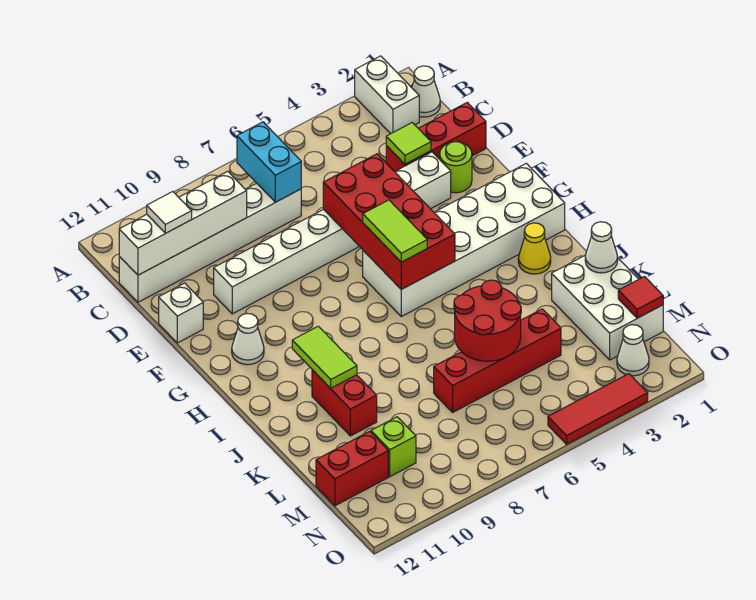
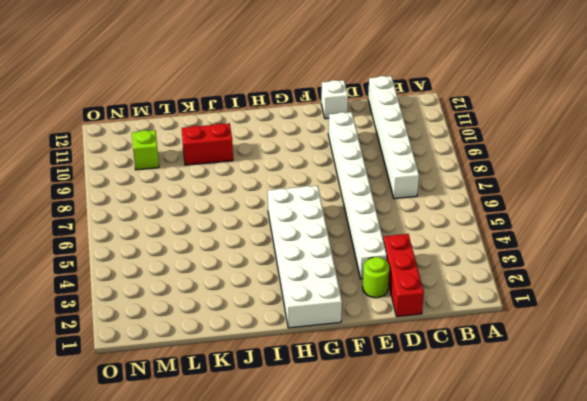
none -> white 1x2 brick [355,56,419,134]
none -> white 1x1 cone [412,66,440,117]
none -> white 1x1 cone [232,314,264,365]

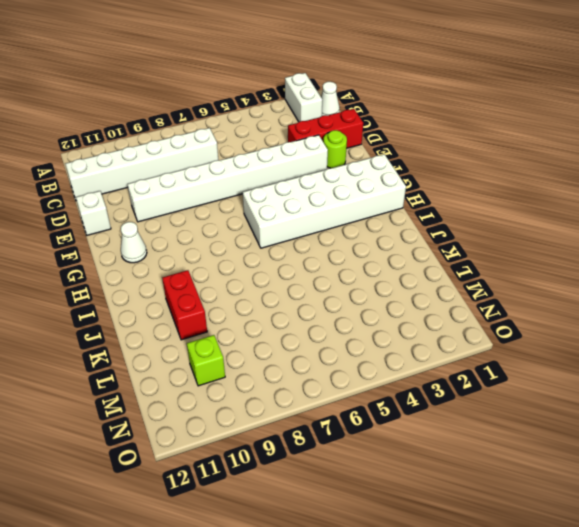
none -> yellow 1x1 cone [518,223,551,274]
none -> white 2x3 brick [552,255,663,360]
none -> red 1x4 brick [434,309,561,412]

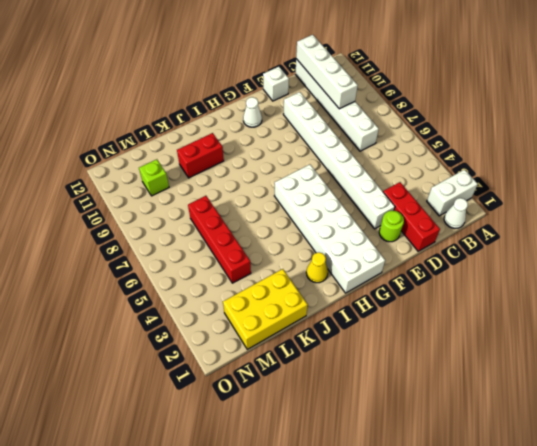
yellow 2x3 brick [223,269,308,349] -> white 2x3 brick [552,255,663,360]
none -> red 1x2 brick [316,431,388,506]
none -> white 1x1 cone [617,325,649,376]
none -> red 1x3 tile [548,374,648,444]

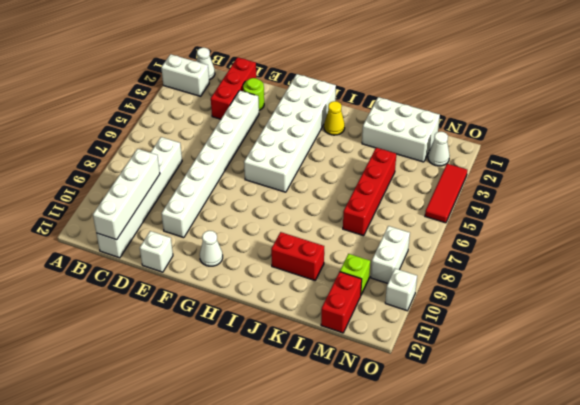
white 1x2 brick [371,226,410,283] -> none
white 1x1 brick [385,269,417,311] -> none
none -> cyan 1x2 brick [237,122,301,202]
none -> lime 1x1 tile [386,123,431,164]
none -> red 2x4 brick [323,154,455,289]

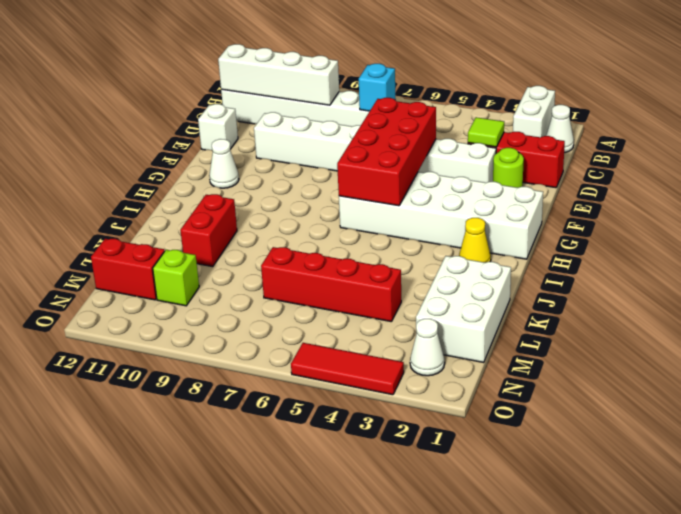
cyan 1x1 brick [359,64,395,111] -> cyan 1x2 brick [237,122,301,202]
none -> lime 1x2 tile [292,326,357,388]
none -> white 1x1 cone [585,222,618,273]
none -> red 2x2 round brick [454,280,521,361]

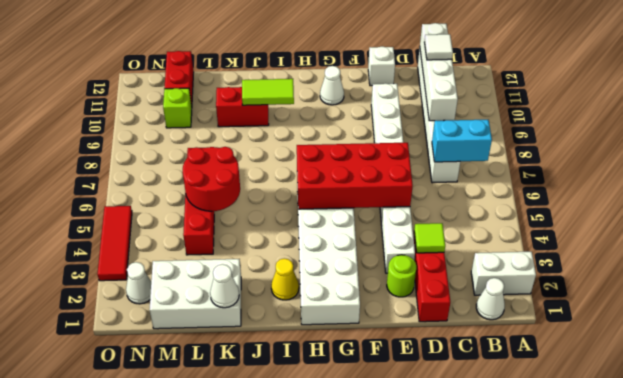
none -> red 1x1 tile [618,277,663,318]
none -> lime 1x2 tile [363,200,427,262]

